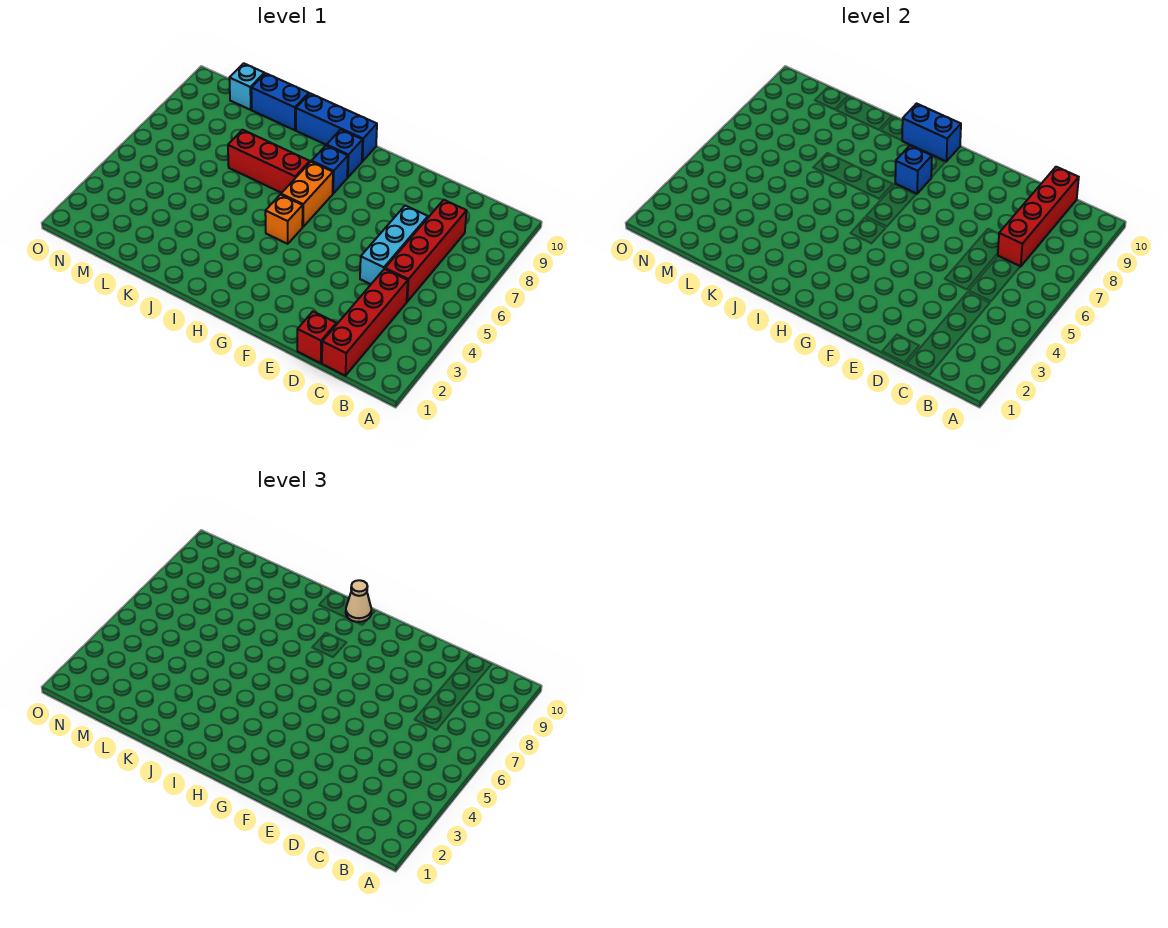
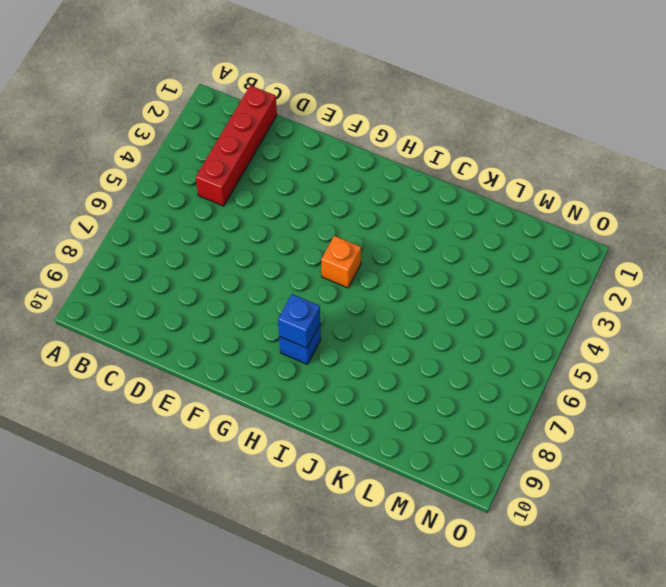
none -> red 1x4 brick [385,200,467,302]
none -> red 1x1 brick [297,312,336,363]
none -> cyan 1x3 brick [360,206,428,284]

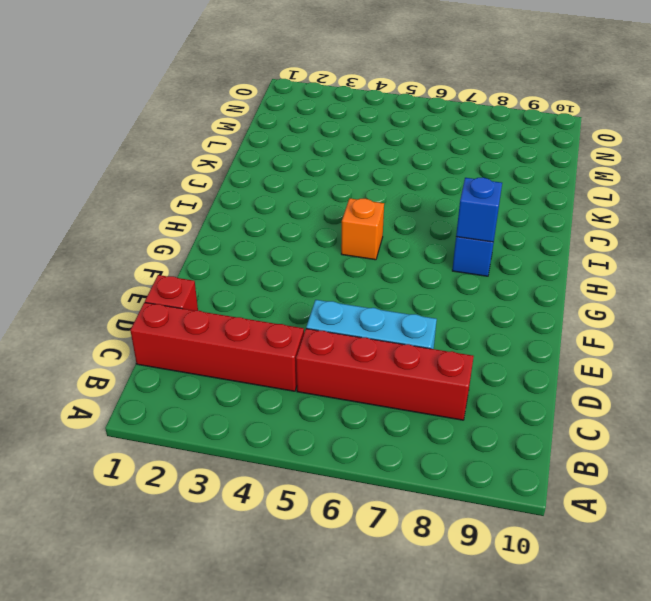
none -> orange 1x2 brick [281,162,333,227]
none -> blue 1x1 brick [327,130,363,177]
none -> blue 1x3 brick [296,93,377,161]

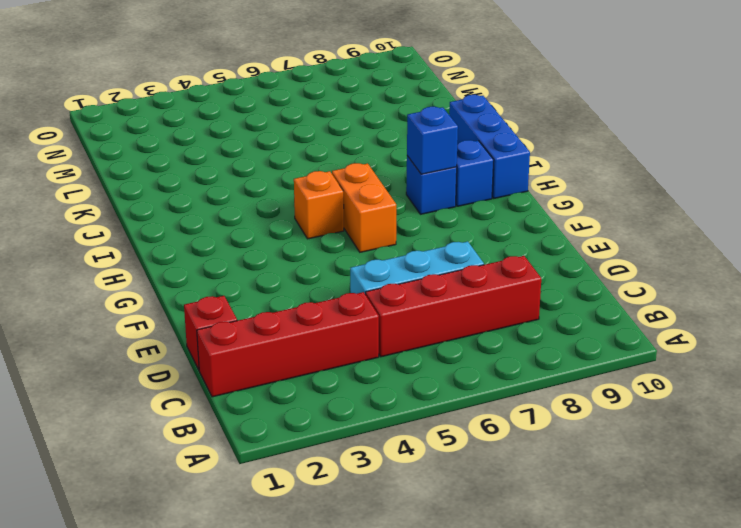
orange 1x2 brick [332,163,396,252] -> orange 1x2 brick turned to [281,162,333,227]
none -> red 1x3 brick [228,130,310,193]
none -> blue 1x2 brick [251,73,309,130]
none -> cyan 1x1 brick [229,63,265,110]

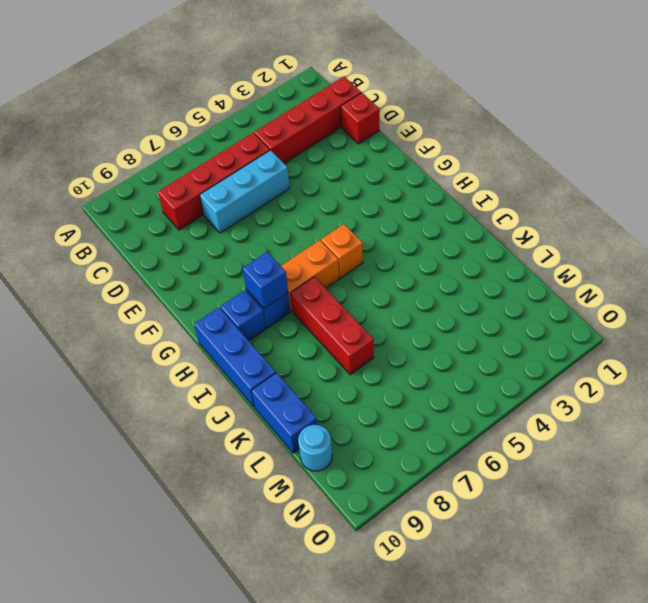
cyan 1x1 round brick [298,425,332,471] -> cyan 1x1 brick [229,63,265,110]
none -> red 1x4 brick [998,167,1079,267]
none -> blue 1x2 brick [902,104,961,161]
none -> tan 1x1 cone [346,580,371,622]

